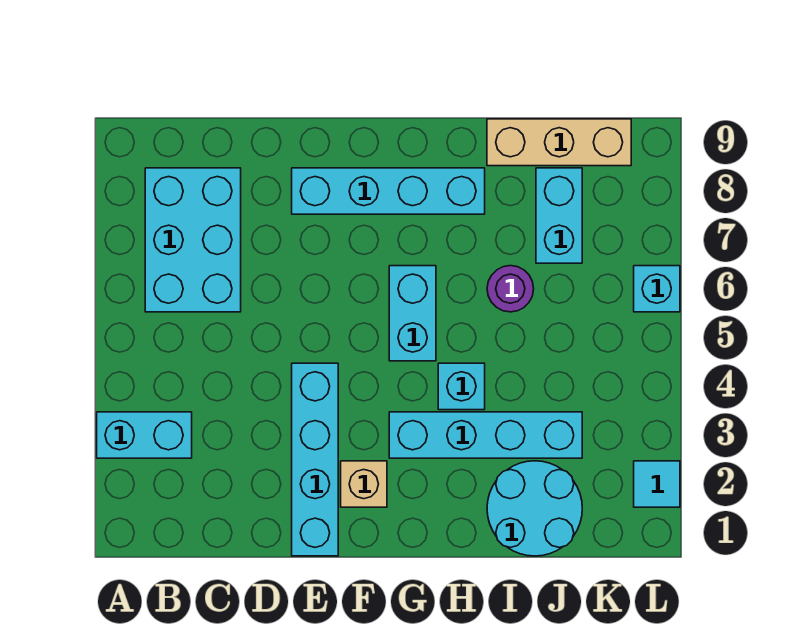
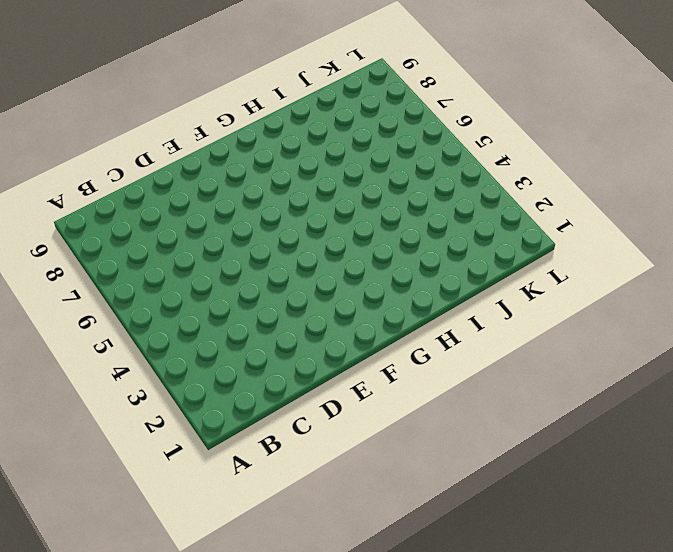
none -> cyan 1x2 brick [97,412,192,458]
none -> cyan 2x3 brick [145,168,241,312]
none -> cyan 1x4 brick [292,363,338,556]

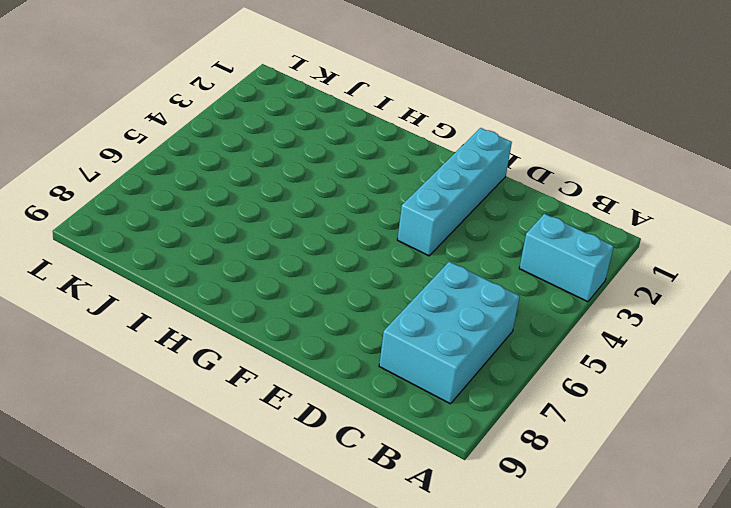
none -> cyan 1x4 brick [292,168,485,214]
none -> tan 1x1 brick [341,461,387,507]
none -> cyan 1x4 brick [389,412,582,458]

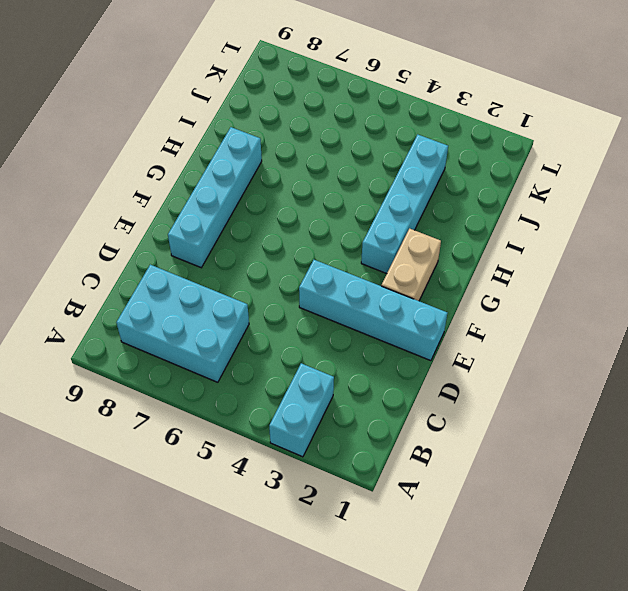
tan 1x2 brick [381,229,441,301] -> tan 1x1 brick [341,461,387,507]
none -> cyan 1x2 brick [389,266,436,361]
none -> cyan 1x1 brick [438,363,485,410]
none -> cyan 2x2 round brick [487,461,582,556]

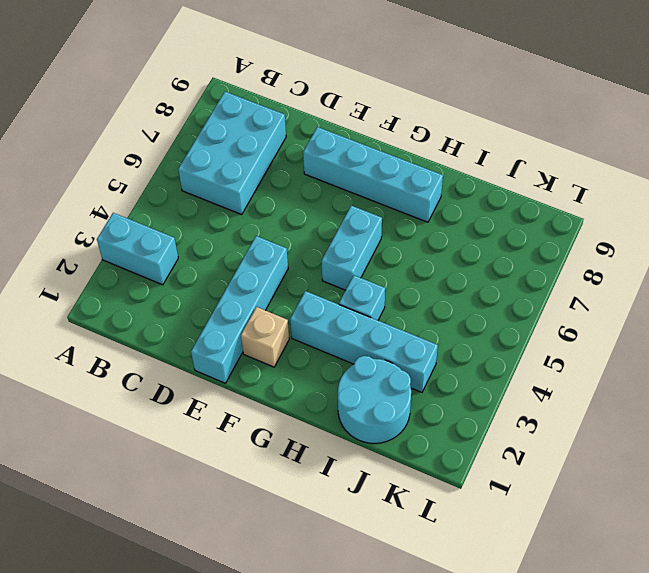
none -> purple 1x1 round brick [487,266,534,312]
none -> tan 1x3 brick [487,119,631,166]
none -> cyan 1x2 brick [536,168,582,263]

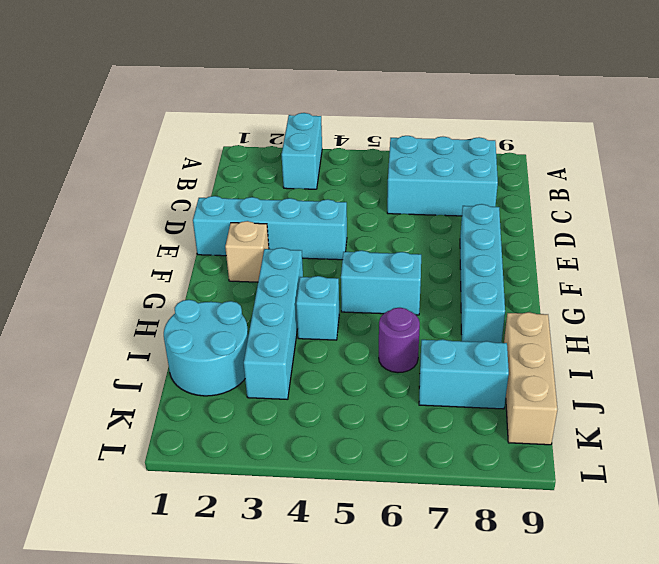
none -> cyan 1x1 tile [634,461,680,507]
none -> cyan 1x1 brick [634,266,680,312]

